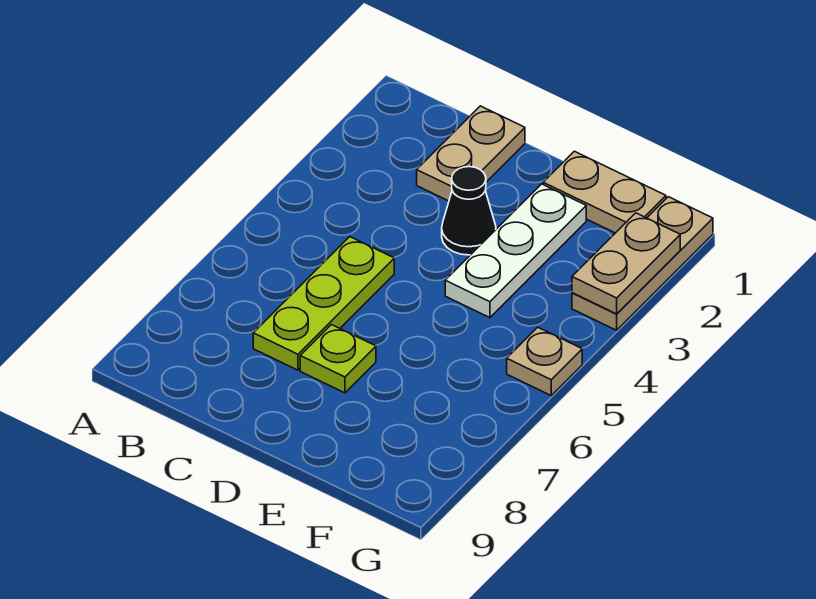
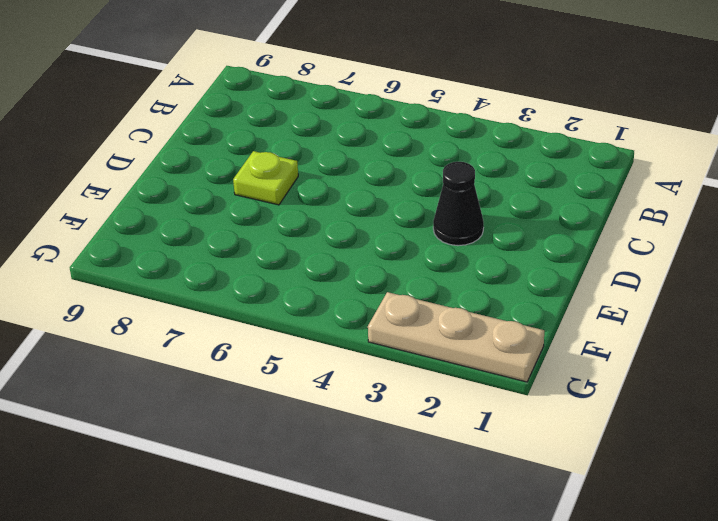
none -> tan 1x2 plate [417,106,525,201]
none -> lime 1x3 plate [253,237,394,370]

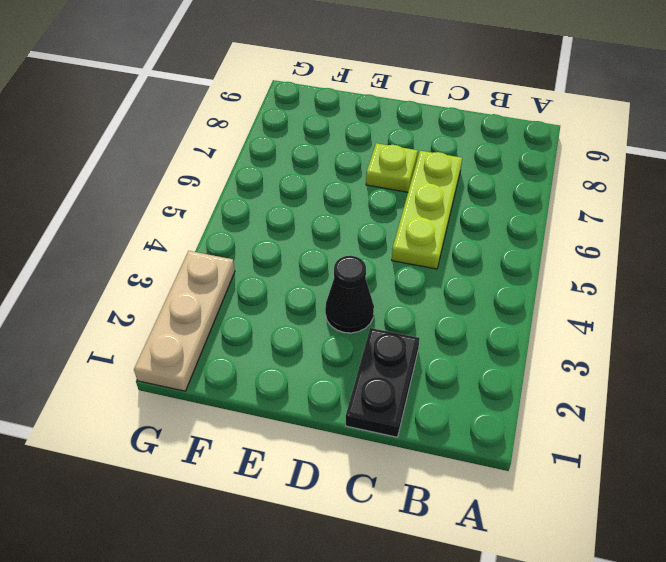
black 1x2 plate [346,328,420,437] -> tan 1x2 plate [417,106,525,201]
none -> tan 1x2 plate [543,151,666,233]
none -> white 1x3 plate [445,184,586,318]

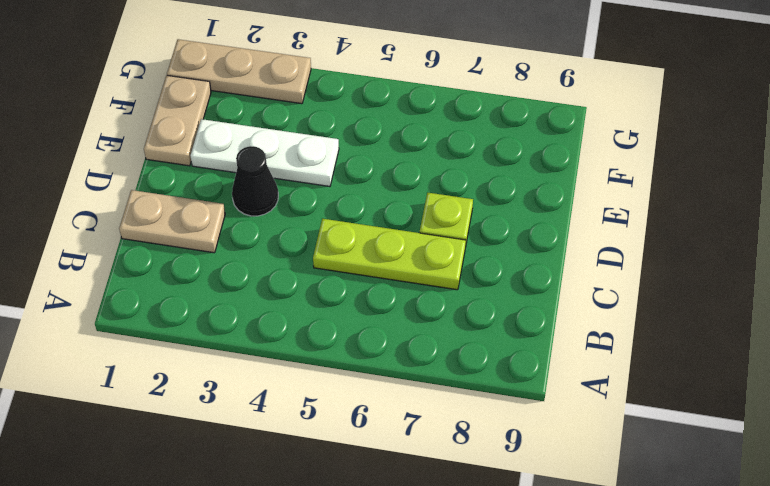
none -> tan 1x1 plate [507,327,582,395]
none -> tan 1x2 plate [572,213,680,314]

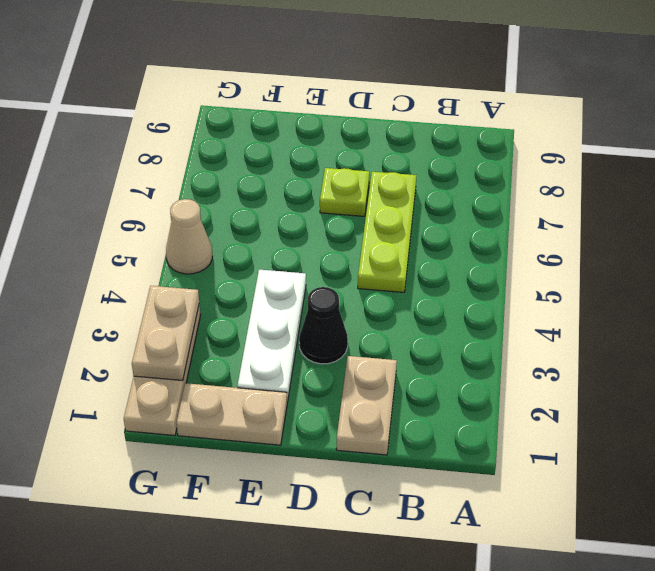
tan 1x1 cone [166,199,212,274] -> tan 1x1 plate [507,327,582,395]

